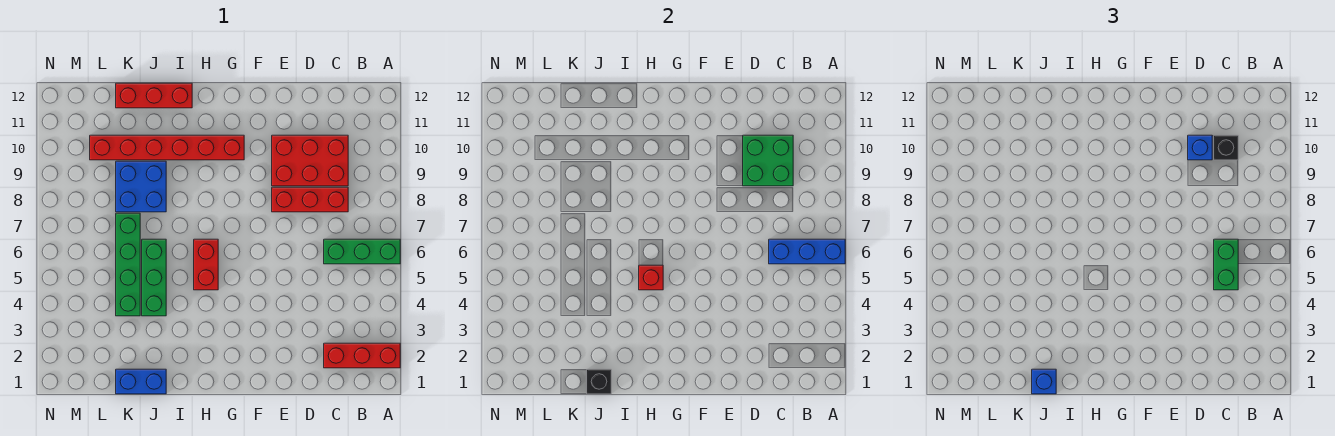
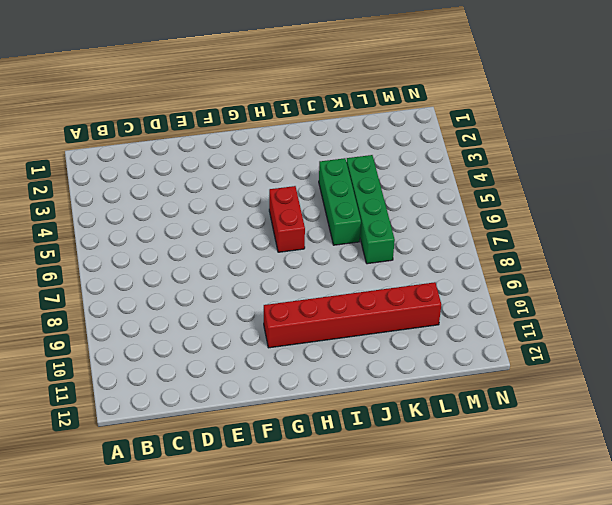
none -> red 1x3 brick [324,343,400,368]
none -> green 1x3 brick [324,239,400,264]
none -> red 1x3 brick [272,187,348,212]

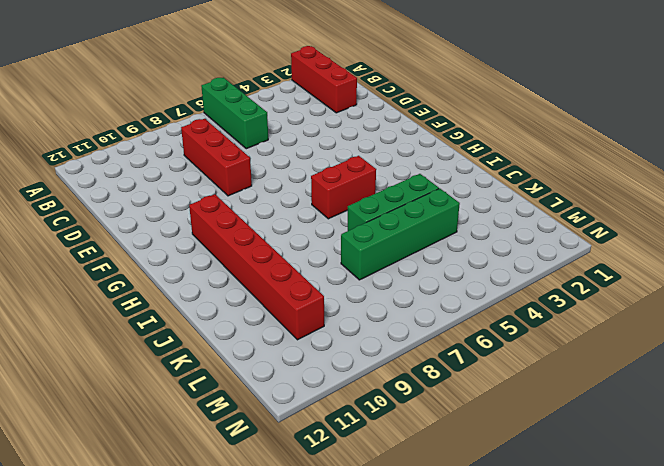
none -> red 2x3 brick [272,135,348,186]
none -> red 1x3 brick [116,83,192,108]
none -> blue 1x2 brick [116,369,166,394]

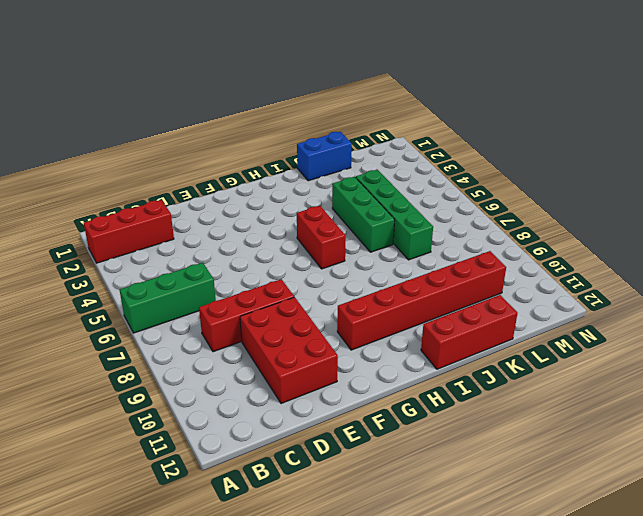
red 2x3 brick [240,297,338,404] -> red 2x3 brick turned to [272,135,348,186]
none -> blue 2x2 brick [116,161,166,212]
none -> blue 1x3 brick [769,239,845,264]
none -> green 2x2 brick [743,135,793,186]

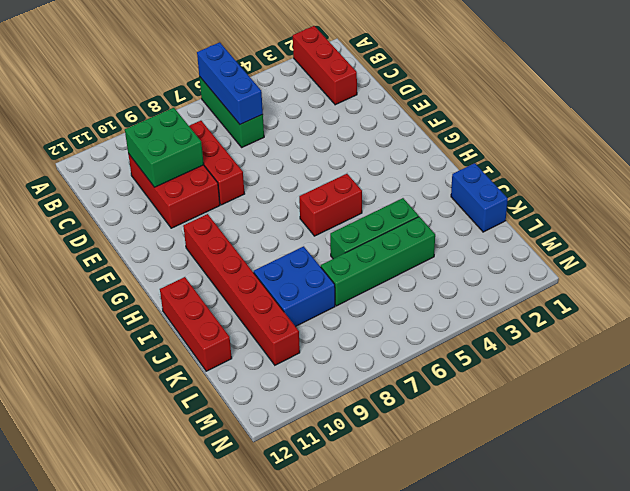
none -> red 1x1 brick [639,265,663,290]
none -> black 1x1 brick [587,369,611,394]
none -> green 1x2 brick [1214,239,1238,290]

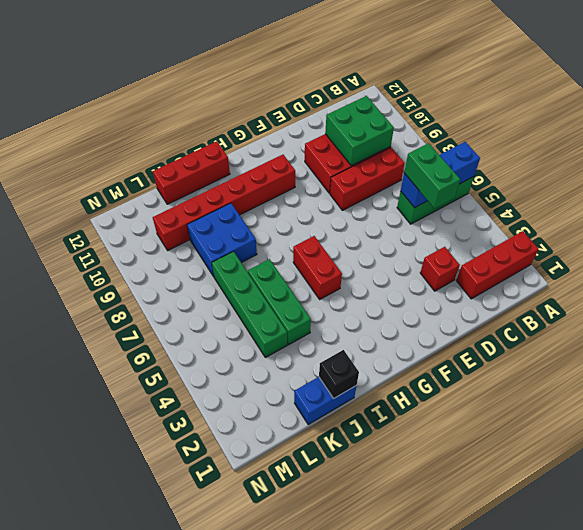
red 1x1 brick [420,247,460,291] -> red 1x1 brick moved to [639,265,663,290]
none -> black 1x1 brick [1214,135,1238,160]
none -> blue 1x1 brick [1188,135,1212,160]
none -> blue 1x1 brick [1032,369,1056,394]

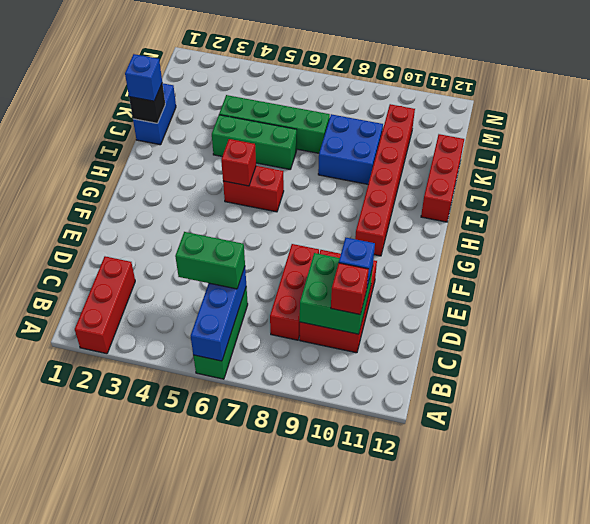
red 1x1 brick [331,263,369,314] -> black 1x1 brick [1214,135,1238,160]

